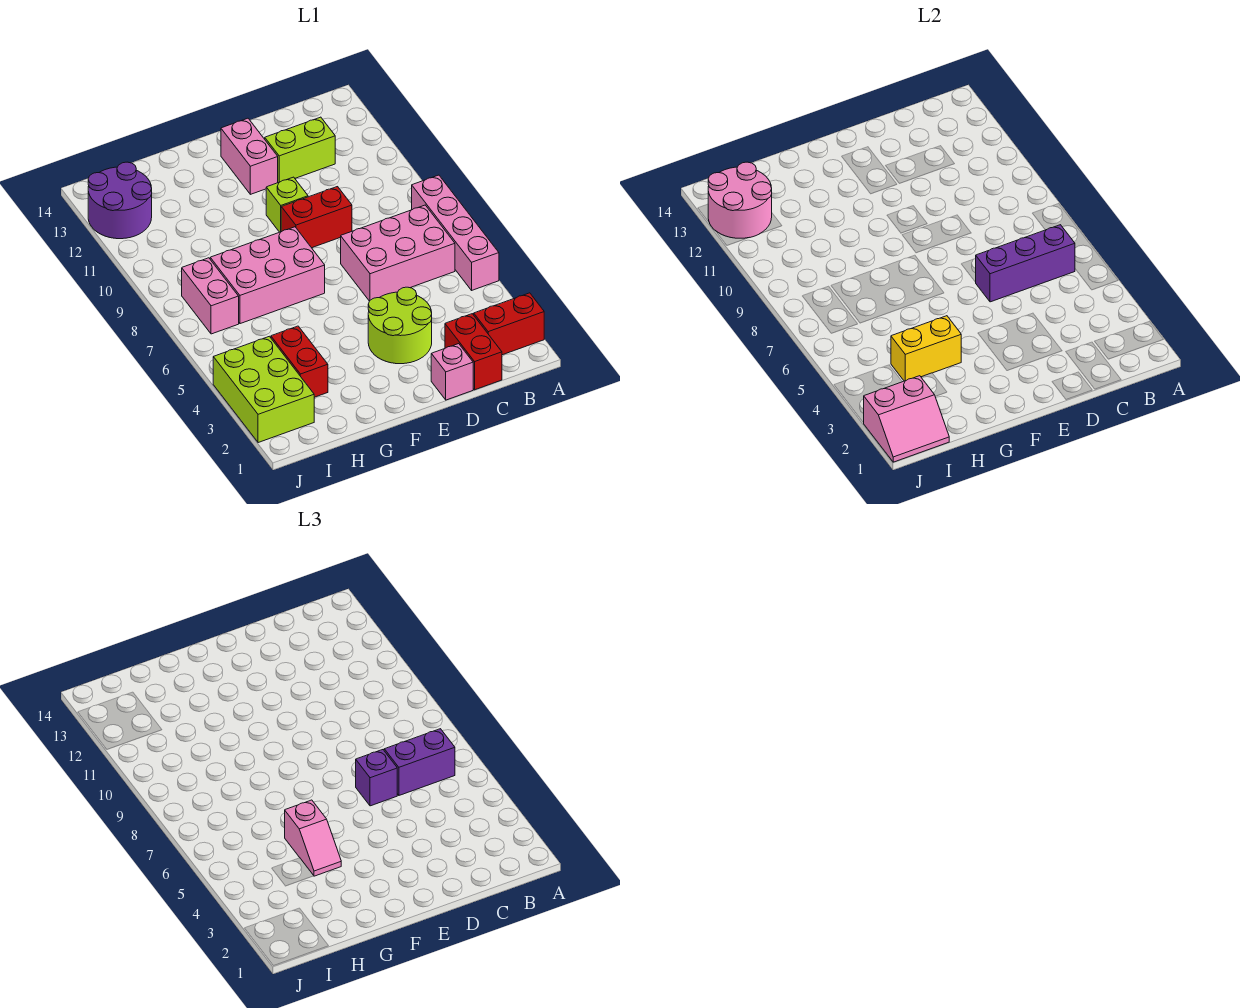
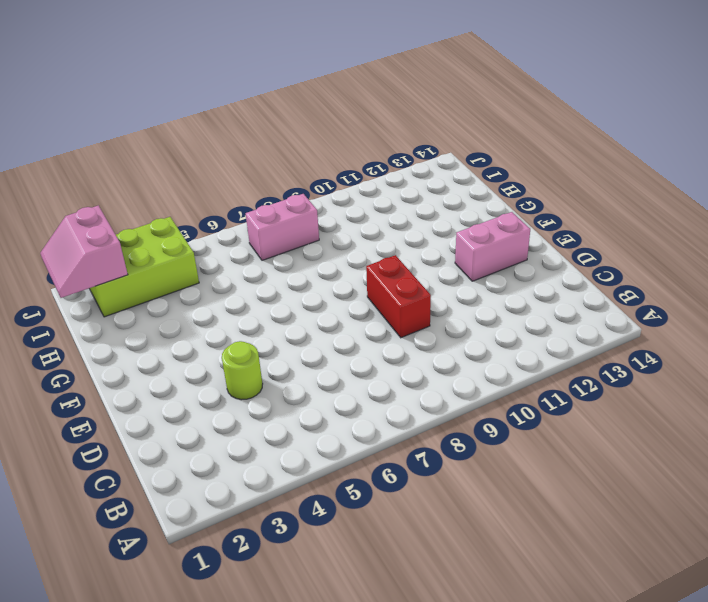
lime 1x1 round brick [222,341,263,400] -> lime 2x2 round brick [368,287,432,364]
none -> red 1x2 brick [474,293,544,355]
none -> pink 1x4 brick [412,175,499,290]
none -> pink 2x3 brick [341,205,455,301]

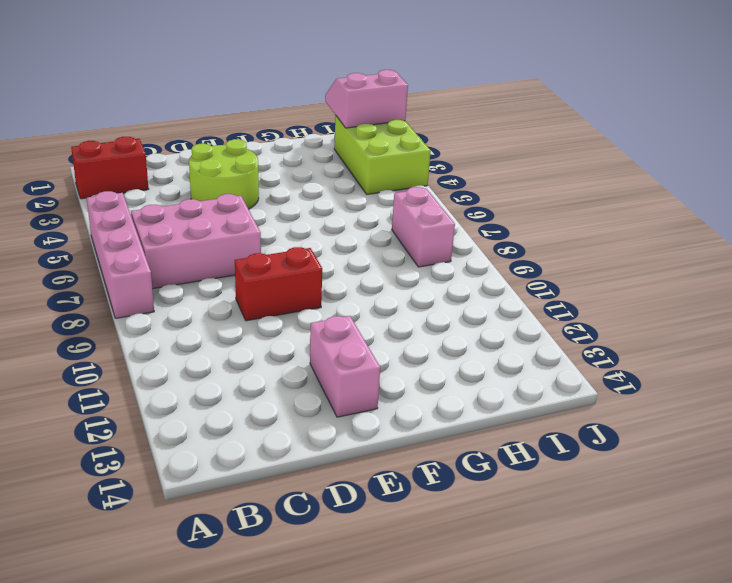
none -> red 1x2 brick [445,314,502,390]
none -> lime 1x2 brick [265,117,335,183]
none -> pink 1x1 brick [431,344,473,400]

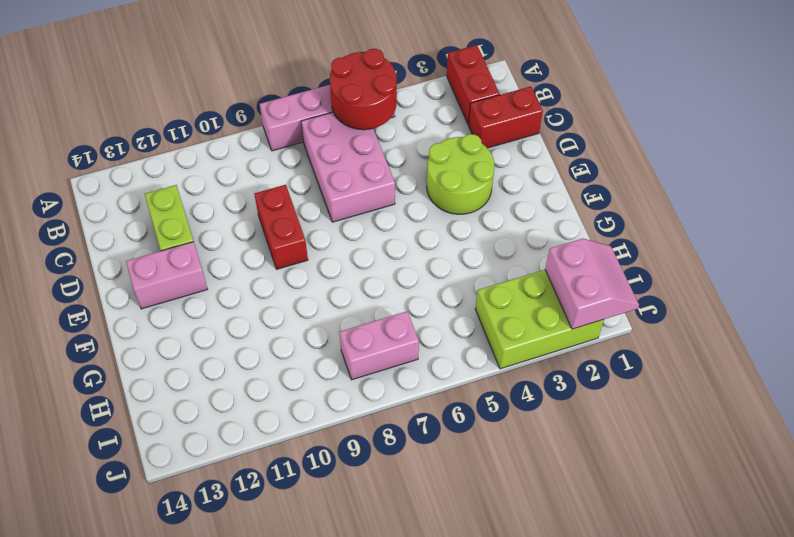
red 2x2 round brick [330,49,397,130] -> purple 1x3 brick [976,225,1075,302]
none -> pink 1x1 brick [431,344,473,400]
none -> lime 1x1 brick [266,177,308,232]
none -> pink 2x3 brick [210,227,325,324]

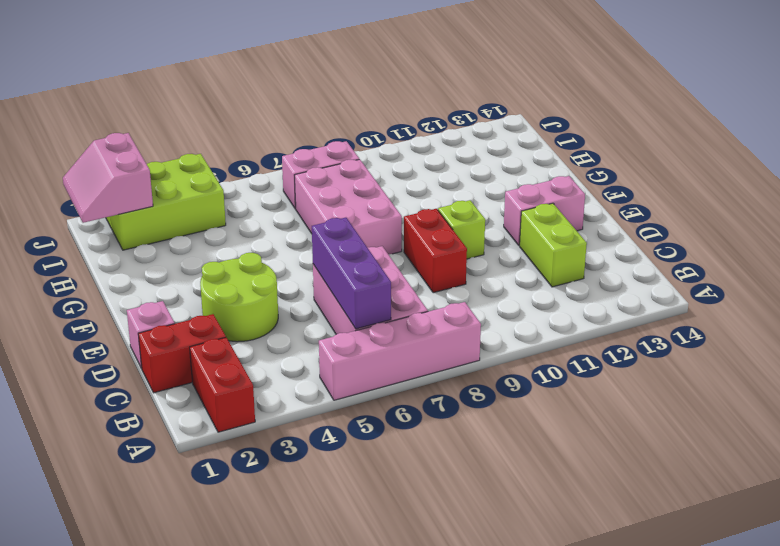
none -> red 1x2 brick [271,326,328,397]
none -> purple 2x2 round brick [88,162,152,239]
none -> yellow 1x2 brick [891,316,961,381]

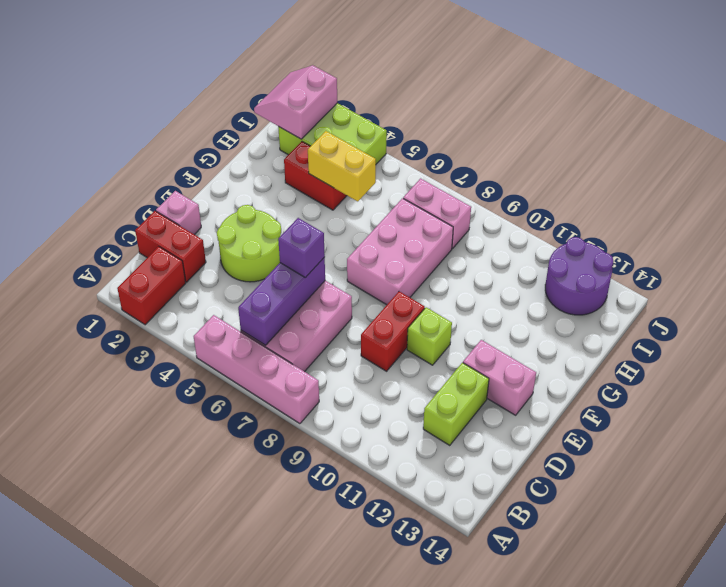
yellow 1x2 brick [308,131,376,201] -> yellow 1x2 brick turned to [891,316,961,381]
none -> pink 2x2 round brick [708,162,772,238]
none -> purple 1x2 brick [384,729,455,795]
none -> pink 1x2 slope [285,800,341,876]

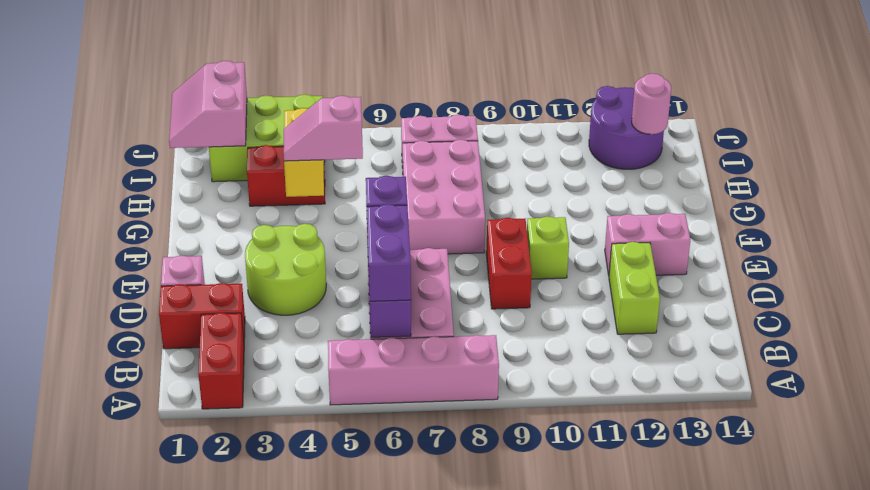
pink 1x1 round brick [632,74,671,134] -> pink 2x2 round brick [708,162,772,238]

